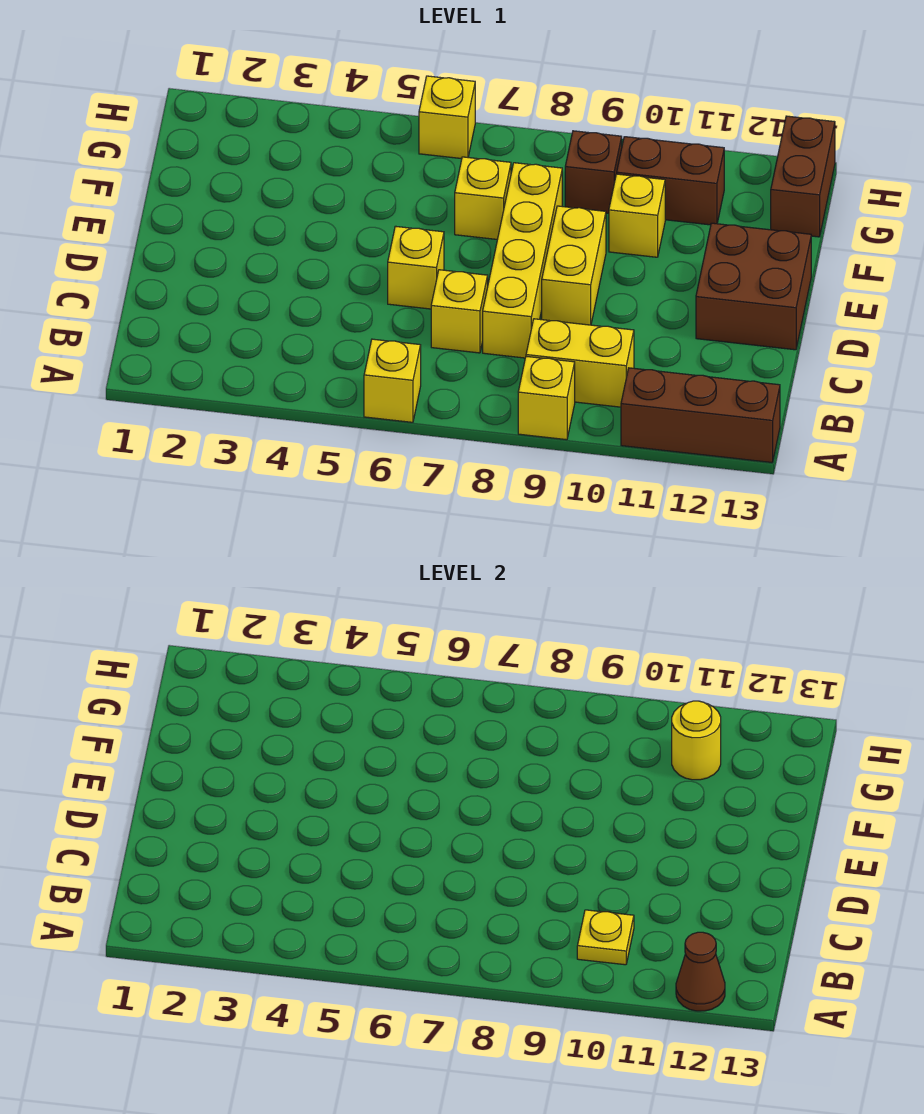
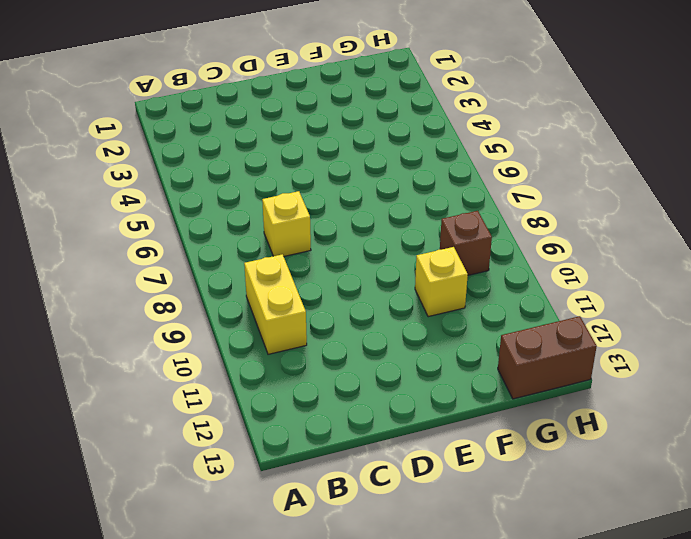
none -> yellow 1x1 brick [364,339,421,422]
none -> yellow 1x1 brick [518,356,575,440]
none -> brown 1x3 brick [621,368,780,462]

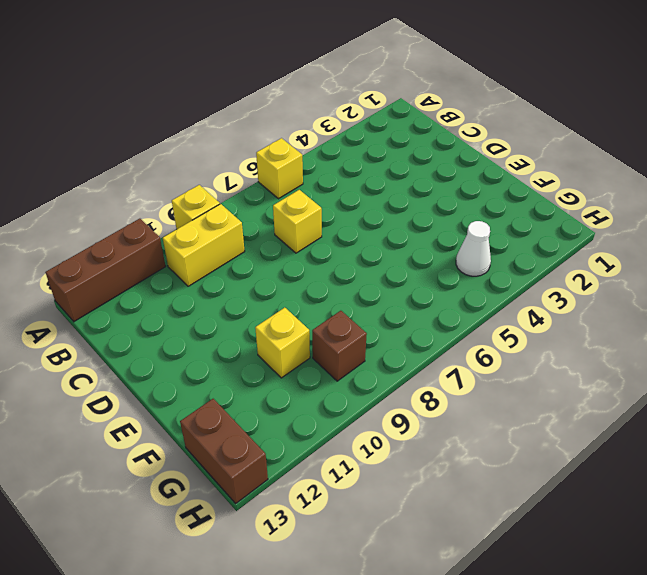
white 1x1 cone [456,221,491,276] -> none
none -> yellow 1x4 brick [483,163,562,358]
none -> yellow 1x1 brick [388,226,444,309]
none -> yellow 1x2 brick [542,206,606,325]

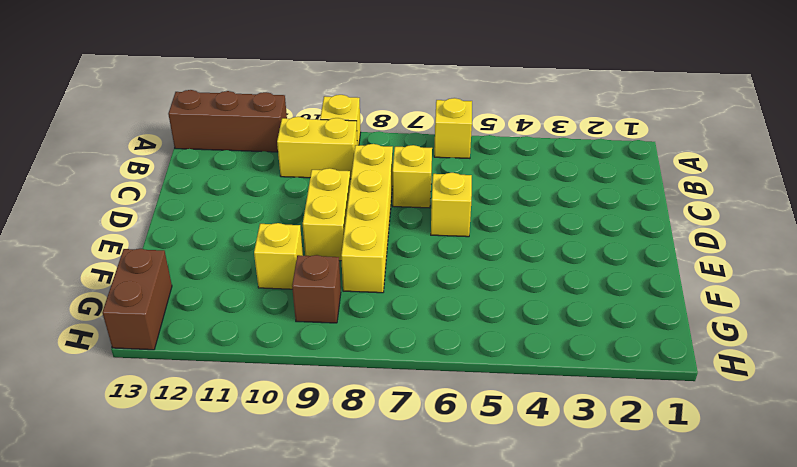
none -> brown 2x2 brick [696,223,811,350]
none -> yellow 1x1 brick [455,157,511,239]
none -> brown 1x2 brick [617,137,724,225]

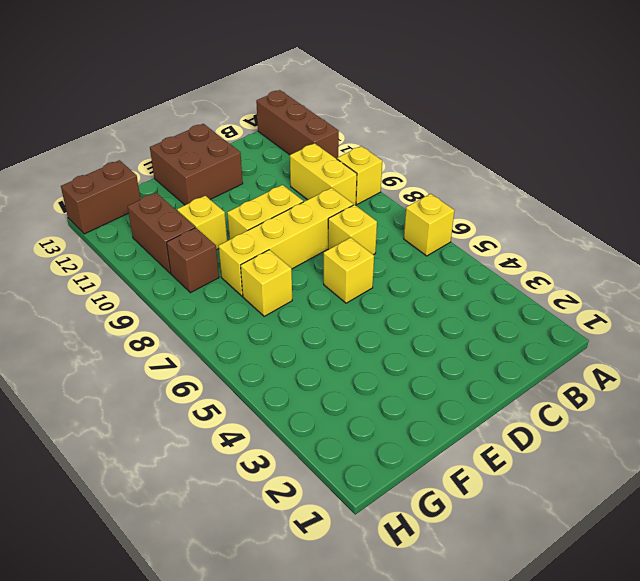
none -> yellow 1x1 brick [419,76,475,159]
none -> brown 1x1 cone [676,932,725,1011]
none -> yellow 1x1 plate [577,910,634,965]

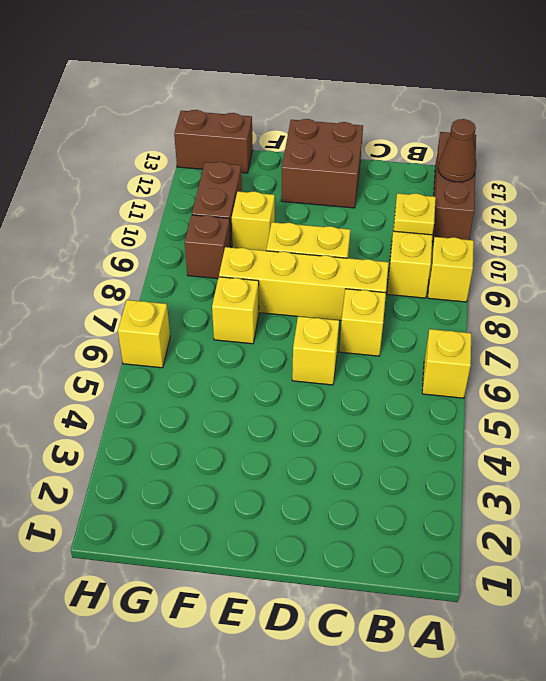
none -> yellow 1x1 round brick [672,701,721,780]

